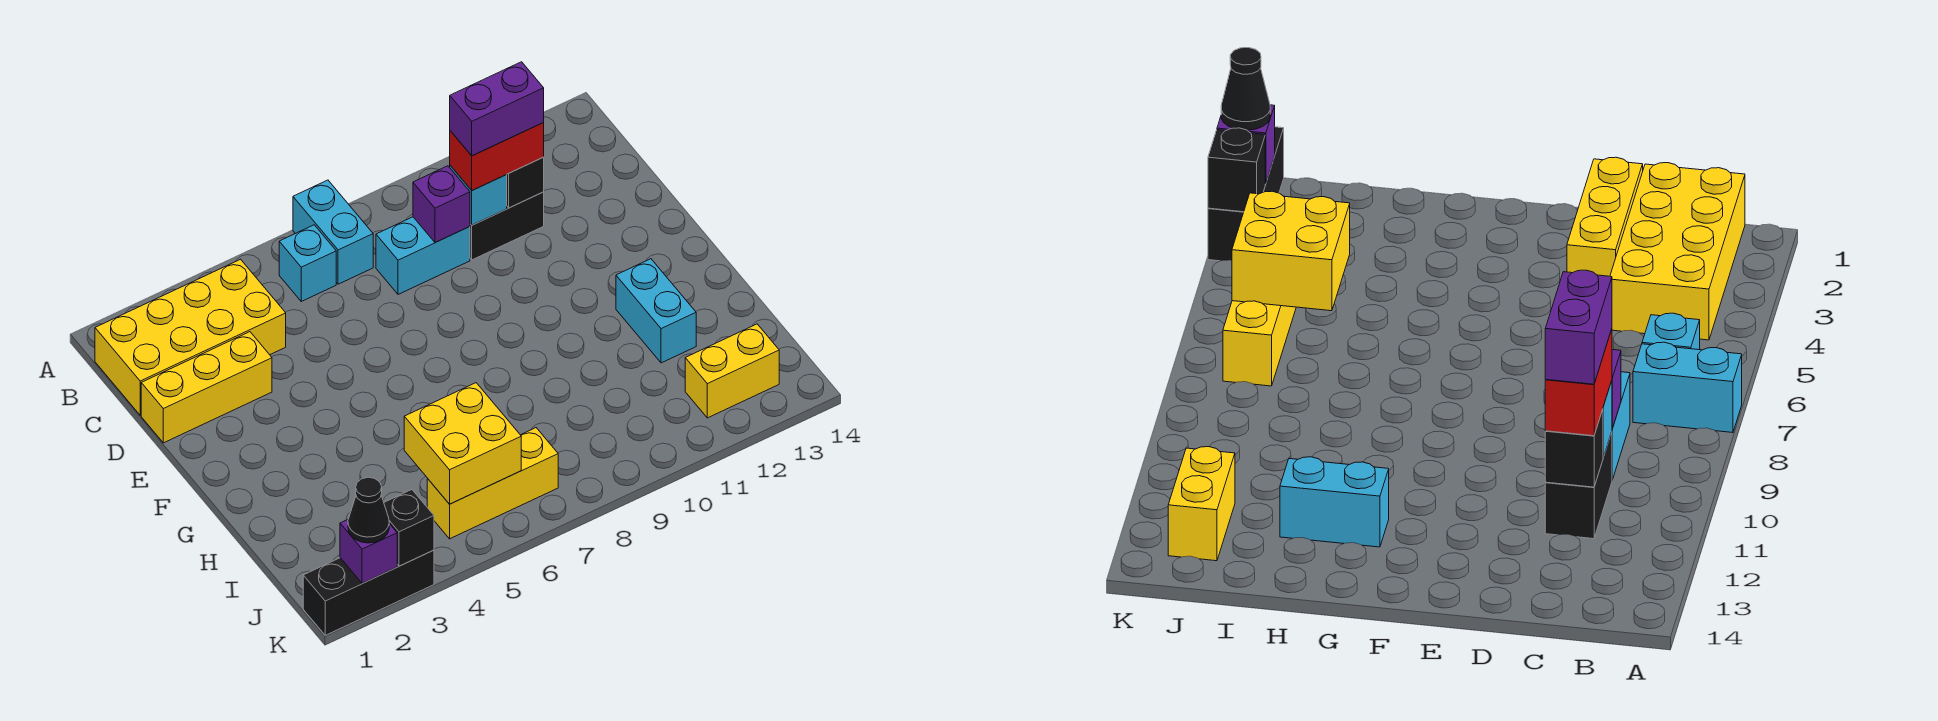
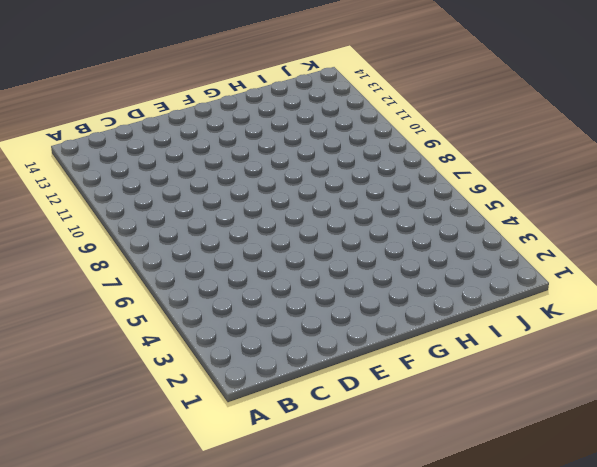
none -> cyan 1x2 brick [293,180,373,284]
none -> yellow 2x4 brick [95,259,286,415]
none -> cyan 1x1 brick [279,225,336,301]

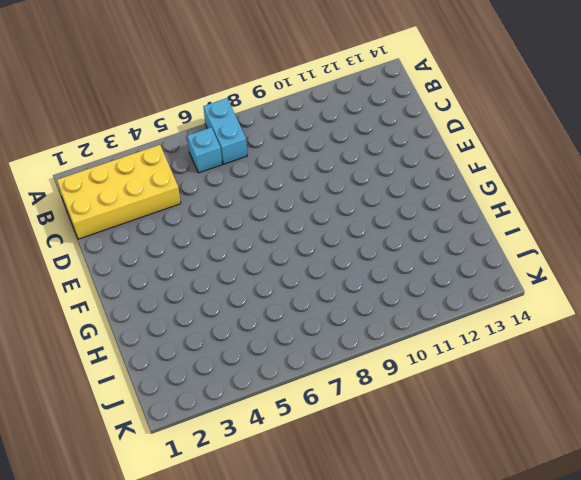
none -> cyan 1x2 brick [376,217,470,294]
none -> black 1x2 brick [470,192,544,260]
none -> yellow 1x3 brick [141,332,272,443]

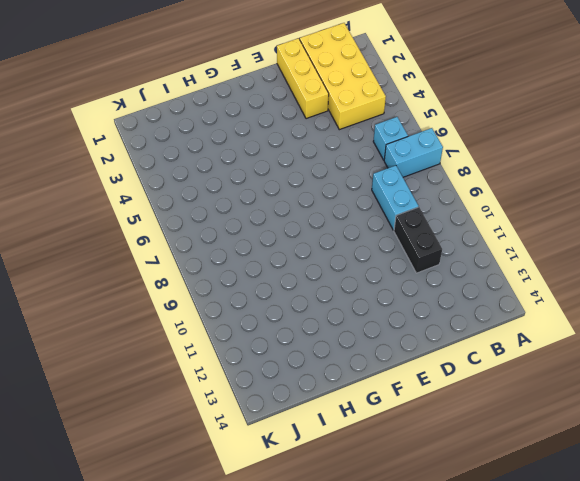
none -> cyan 1x2 brick [616,259,696,363]
none -> yellow 1x3 brick [427,428,558,539]
none -> yellow 1x2 brick [685,324,779,418]

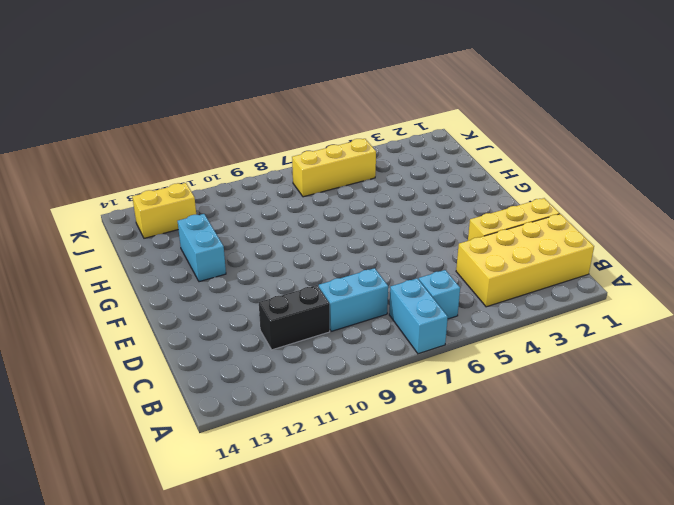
none -> black 1x3 brick [303,550,434,635]
none -> purple 1x1 brick [413,166,470,243]
none -> cyan 1x1 brick [450,165,507,225]

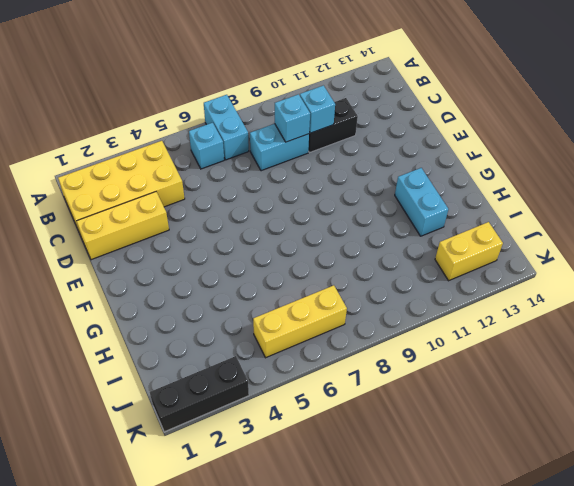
cyan 1x1 brick [275,94,310,142] -> purple 1x1 brick [413,166,470,243]
none -> black 1x1 brick [507,157,544,208]
none -> yellow 2x2 brick [404,383,521,504]
none -> purple 1x1 brick [340,520,397,584]

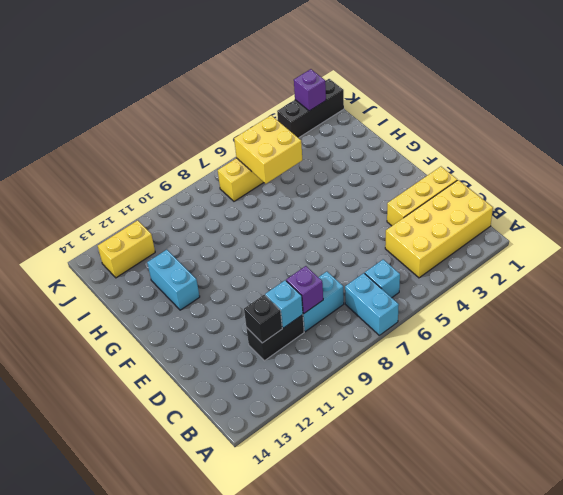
none -> black 1x1 brick [384,490,434,566]
none -> red 1x2 brick [450,123,544,190]
none -> black 1x1 cone [348,477,389,543]

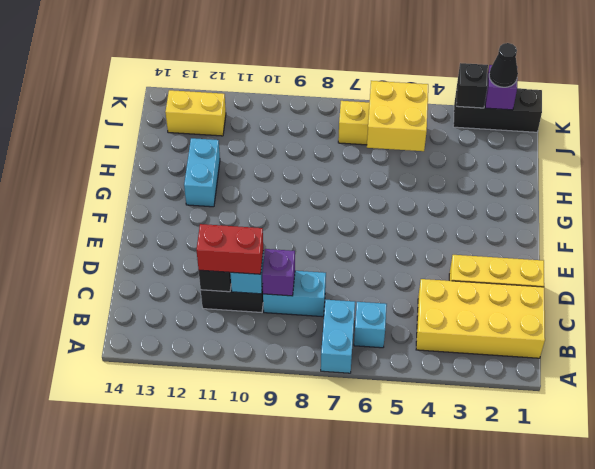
none -> purple 1x2 brick [450,62,544,156]

